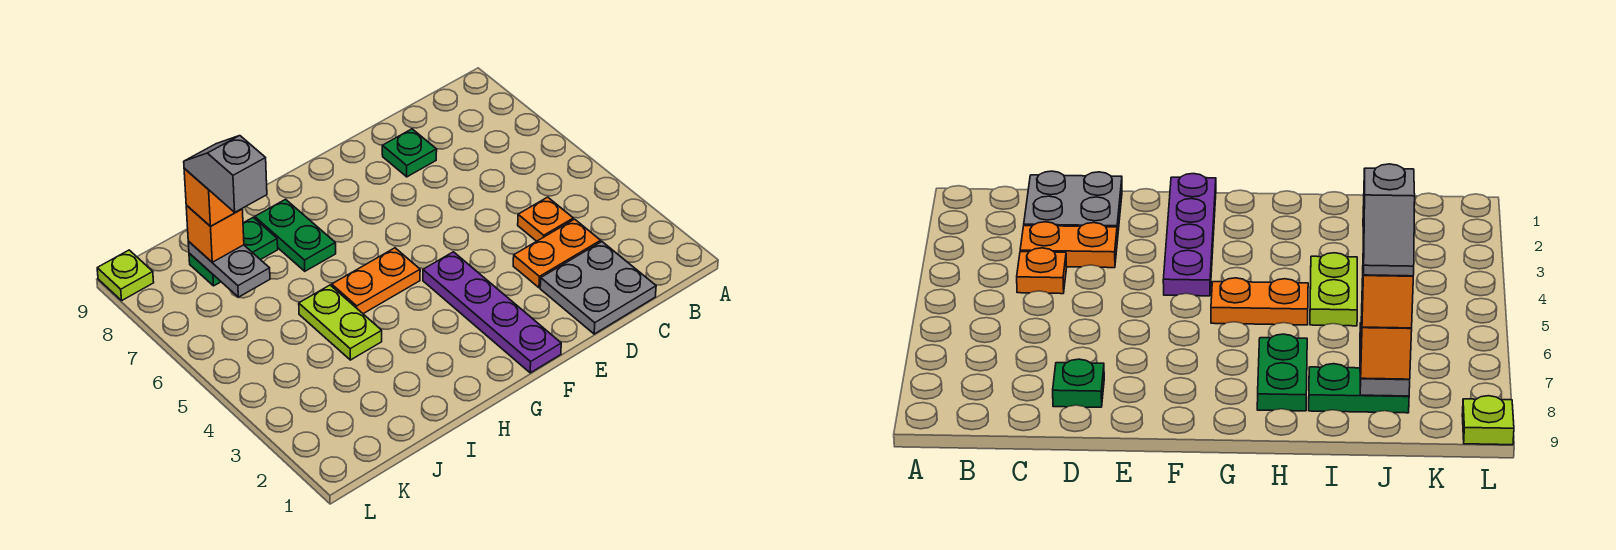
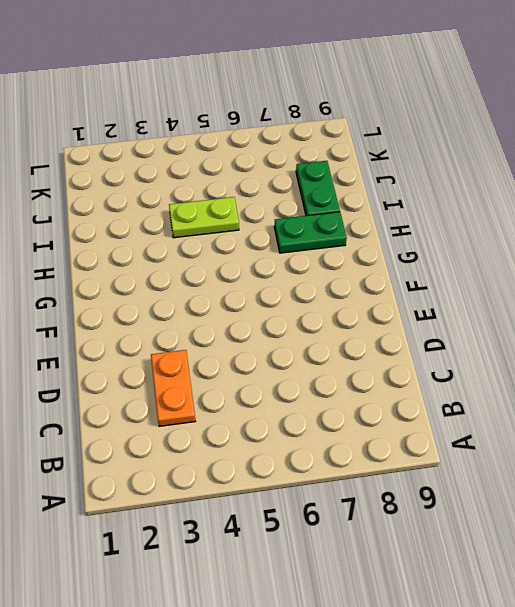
none -> grey 2x2 plate [540,242,656,334]
none -> orange 1x1 plate [518,197,573,241]
none -> green 1x1 plate [382,129,437,177]

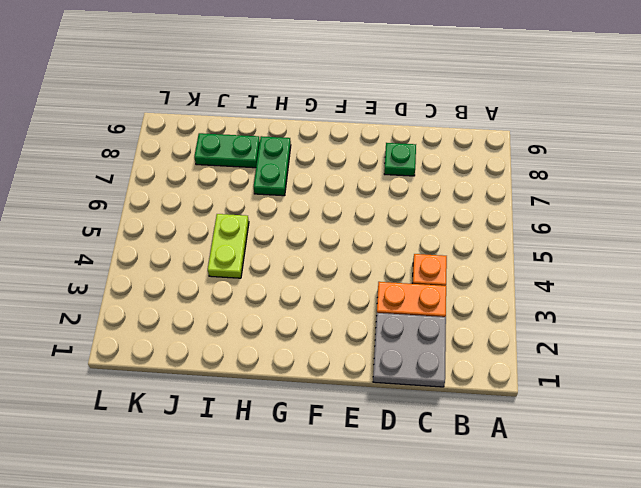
none -> purple 1x4 plate [423,252,561,373]
none -> orange 1x2 plate [332,248,420,314]
none -> lime 1x1 plate [97,250,154,300]

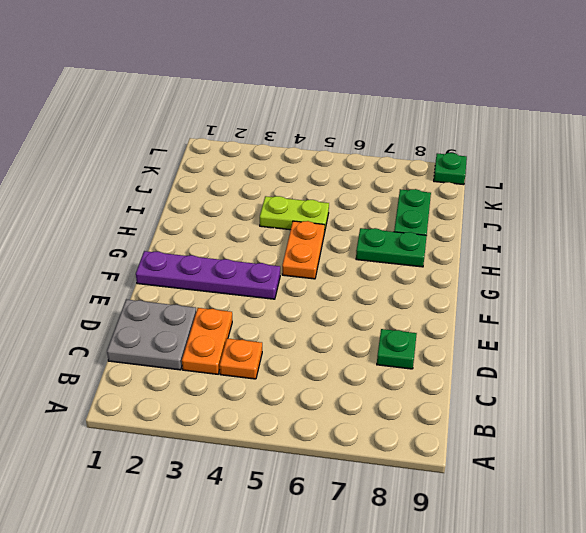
green 1x1 plate [434,153,467,185] -> lime 1x1 plate [97,250,154,300]
none -> grey 1x2 plate [188,241,270,297]
none -> orange 1x1 brick [186,205,244,262]
none -> orange 1x1 brick [184,169,239,226]

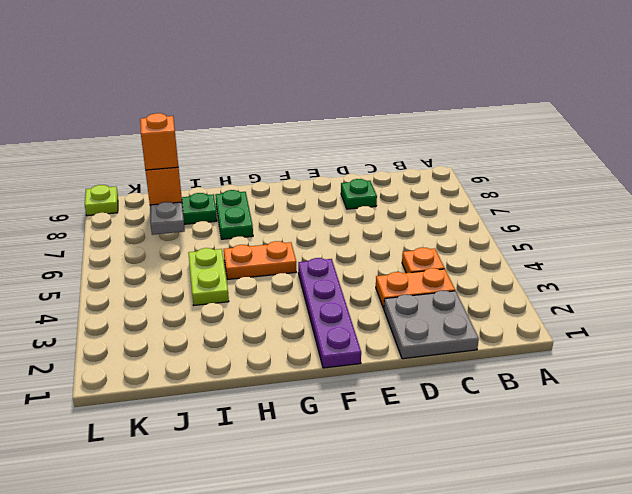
none -> grey 1x2 slope [184,136,267,212]

